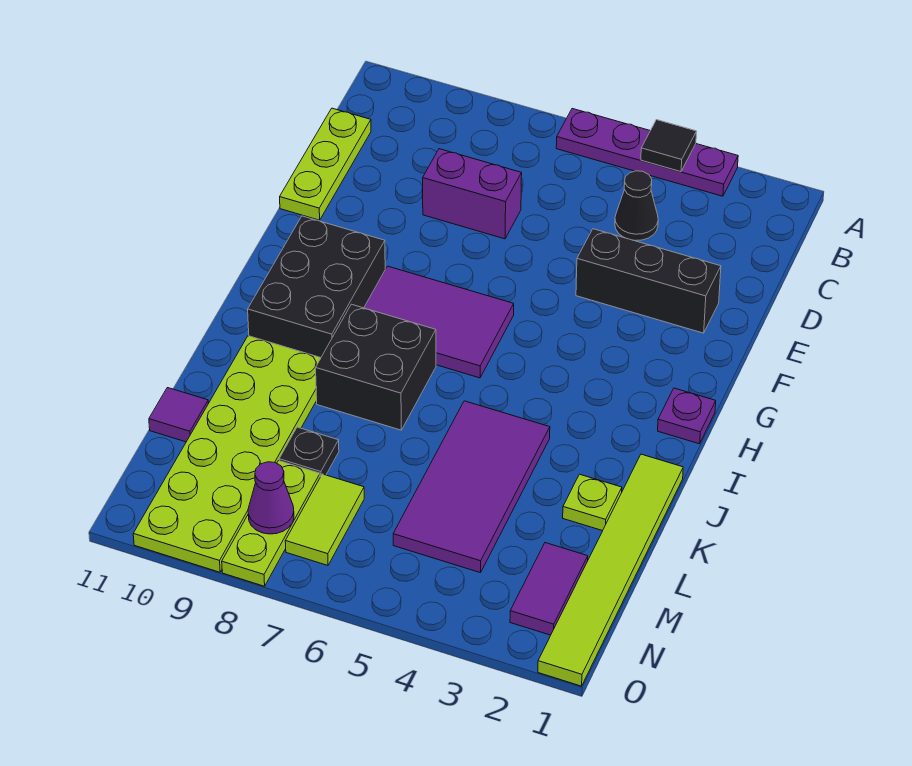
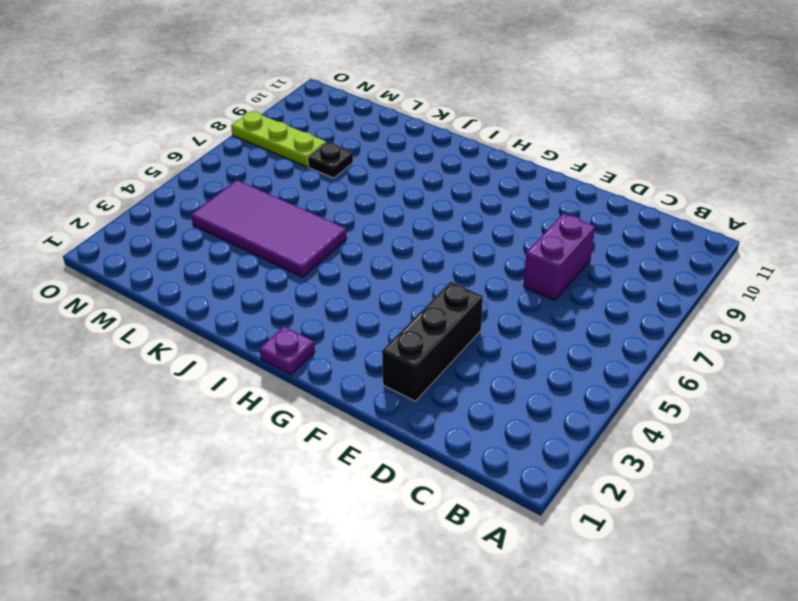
none -> purple 1x4 plate [556,109,738,196]
none -> black 1x1 cone [615,171,658,241]
none -> lime 1x3 plate [280,108,371,220]

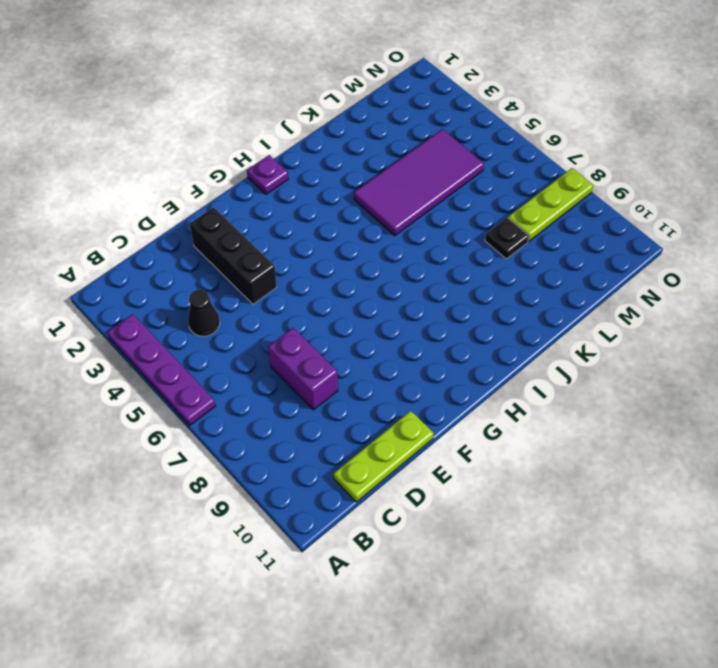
none -> purple 2x3 tile [364,266,514,378]
none -> black 2x3 brick [248,216,385,358]
none -> black 2x2 brick [316,304,436,430]

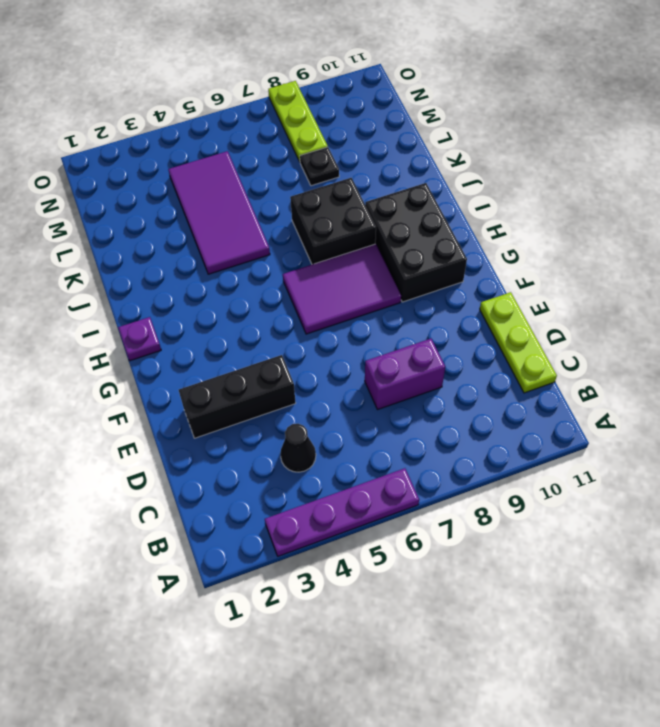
none -> lime 1x6 tile [538,454,683,686]
none -> lime 2x6 plate [133,336,321,572]
none -> lime 1x1 plate [563,474,622,531]

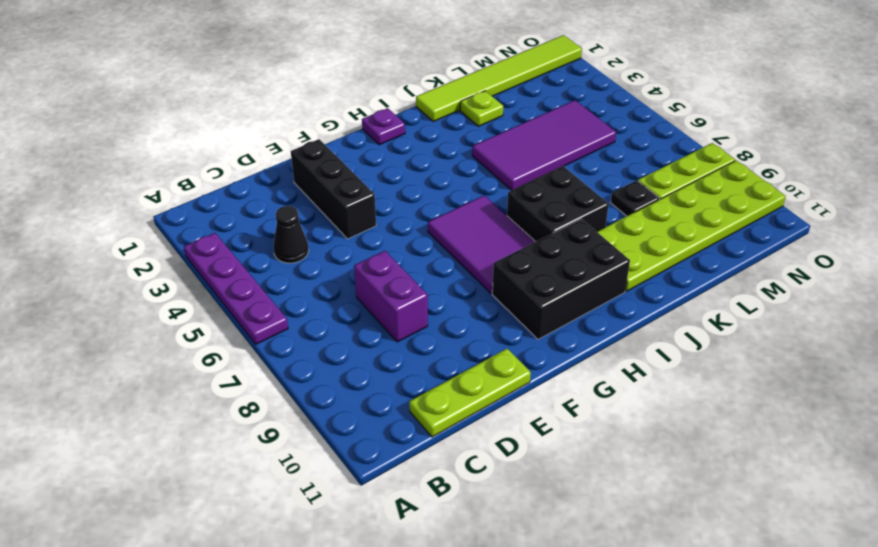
none -> purple 1x1 tile [149,388,208,442]
none -> purple 1x2 tile [510,543,588,635]
none -> lime 1x2 tile [285,474,364,565]

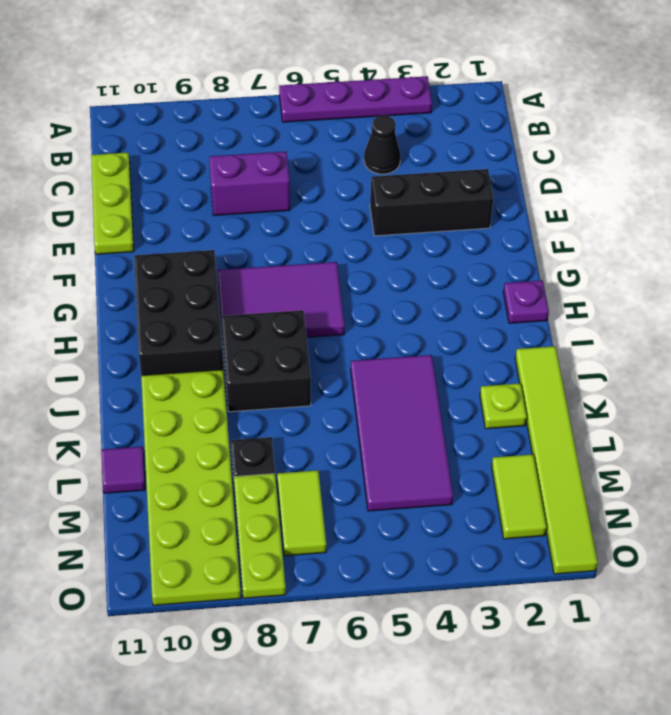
lime 1x2 tile [492,454,547,539] -> purple 1x2 tile [510,543,588,635]
none -> black 1x1 tile [641,120,697,172]
none -> purple 1x1 cone [248,462,294,534]

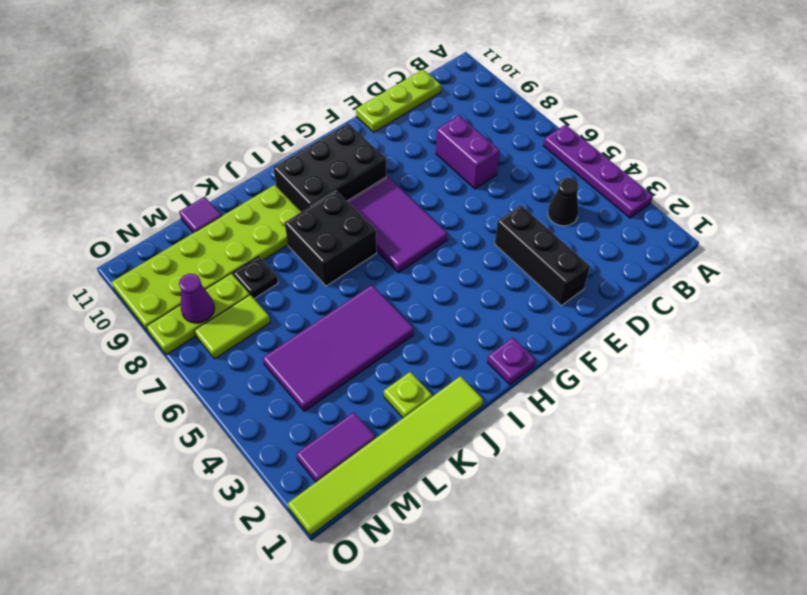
none -> black 1x1 tile [641,120,697,172]

